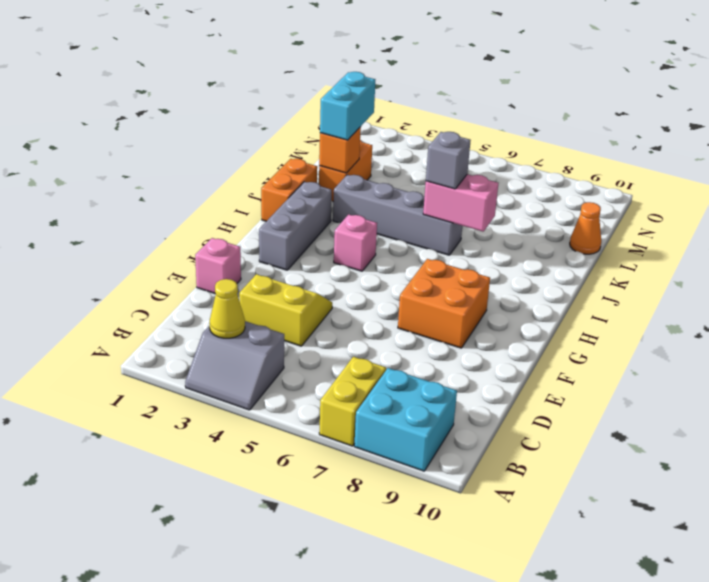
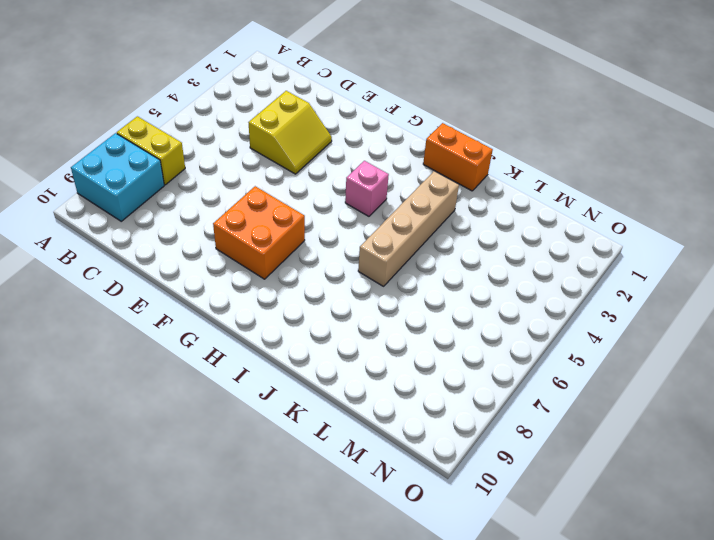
tan 1x4 brick [358,171,459,286] -> grey 1x4 brick [333,175,462,255]
none -> grey 2x2 slope [185,321,284,410]
none -> pink 1x1 brick [195,238,241,293]
none -> grey 1x3 brick [259,182,332,270]

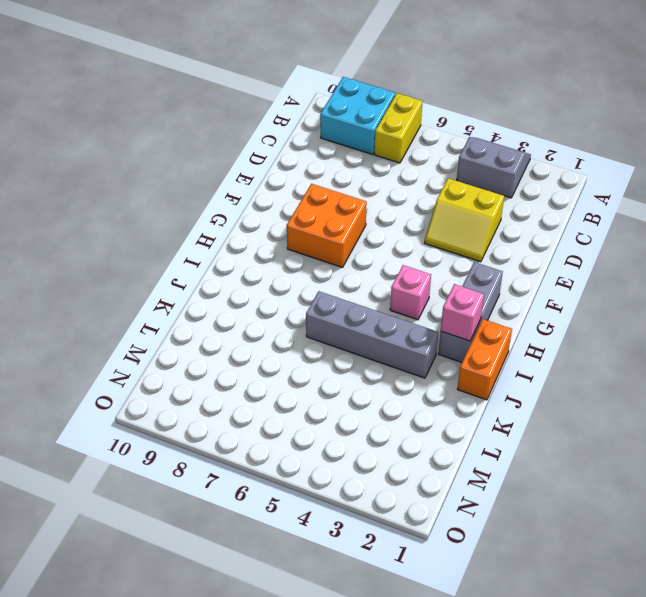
pink 1x1 brick [441,284,484,341] -> pink 1x1 brick moved to [195,238,241,293]
none -> orange 1x2 brick [319,140,372,201]
none -> orange 1x1 cone [570,202,601,254]
none -> yellow 1x1 cone [209,279,245,338]

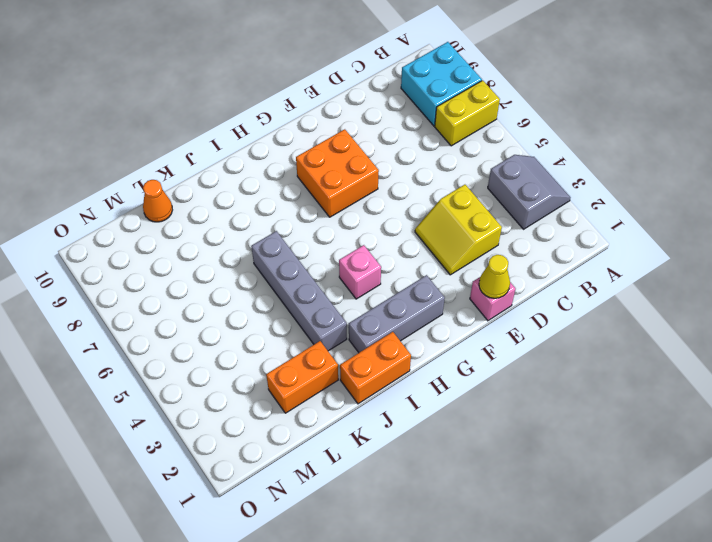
yellow 1x1 cone [479,255,510,298] -> yellow 1x1 cone moved to [209,279,245,338]
none -> pink 1x2 brick [423,174,498,232]
none -> orange 1x1 brick [319,127,361,173]
none -> grey 1x1 brick [426,132,471,189]

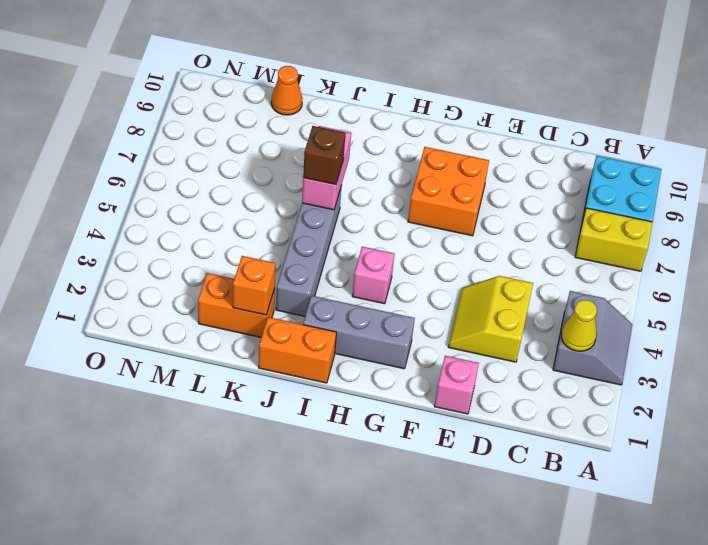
brown 1x1 brick [303,126,345,184] -> grey 1x1 brick [426,132,471,189]
none -> cyan 1x2 brick [320,72,375,140]

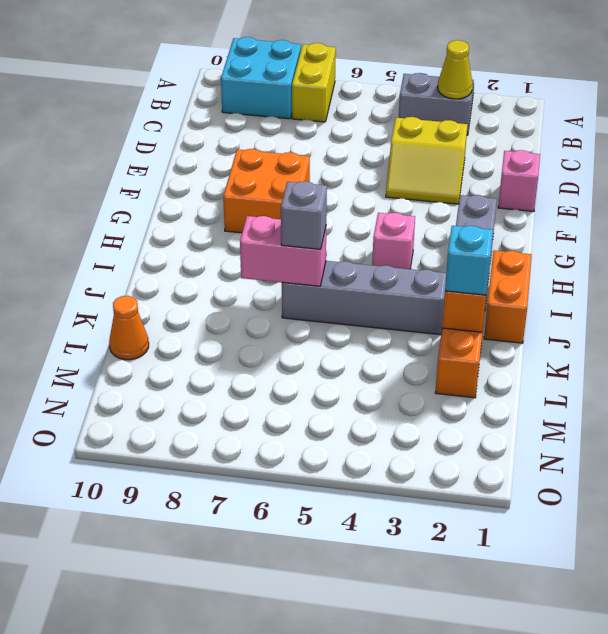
cyan 1x1 brick [445,226,493,295] -> cyan 1x2 brick [320,72,375,140]

